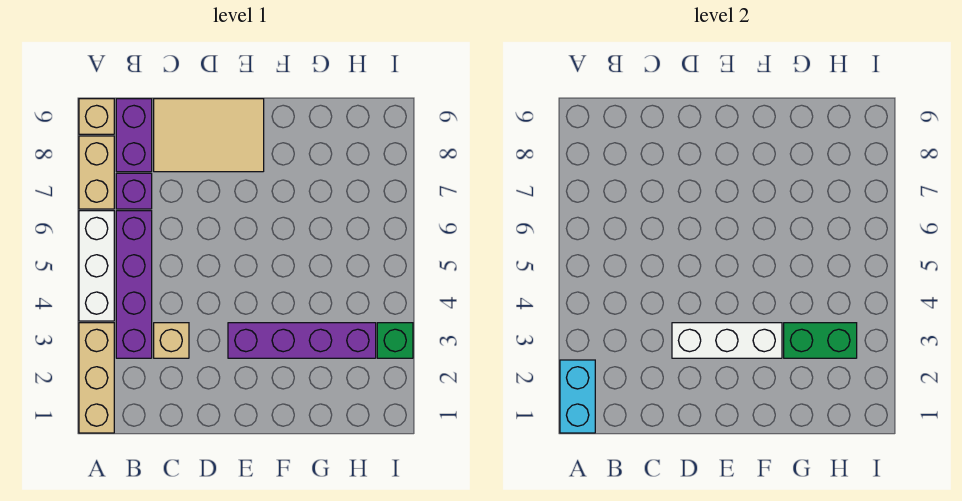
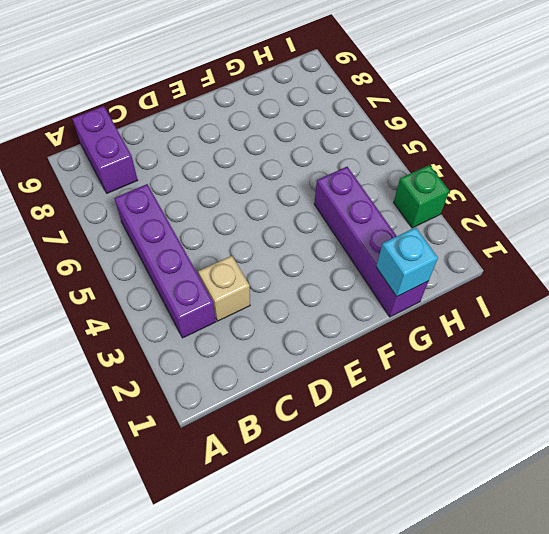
purple 1x4 brick [314,167,428,317] -> purple 1x4 brick turned to [228,323,376,358]
cyan 1x1 brick [376,227,438,297] -> none
none -> tan 1x3 brick [79,323,114,433]
none -> white 1x3 brick [79,211,114,321]
none -> tan 1x2 brick [79,136,114,209]

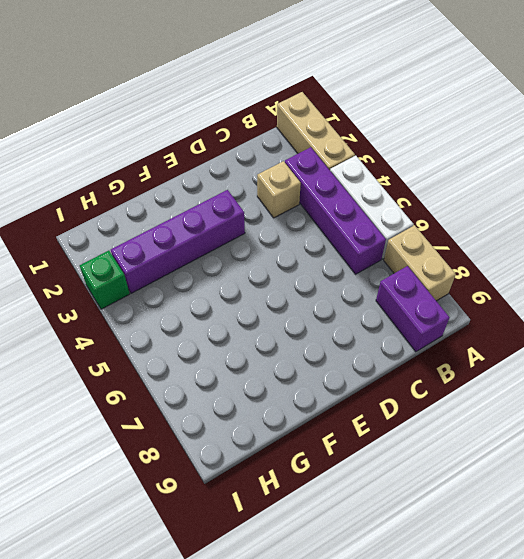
none -> tan 1x1 brick [79,99,114,134]
none -> purple 1x1 brick [116,173,152,209]
none -> tan 2x3 tile [154,99,264,172]

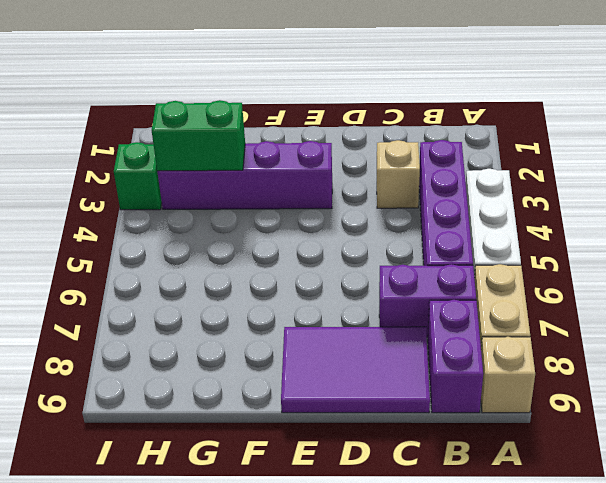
purple 1x2 brick [379,264,476,337] -> purple 1x1 brick [116,173,152,209]
purple 2x3 tile [281,327,430,413] -> tan 2x3 tile [154,99,264,172]
none -> tan 1x3 brick [79,323,114,433]
none -> cyan 1x2 brick [560,360,595,433]
none -> white 1x3 brick [672,323,782,358]

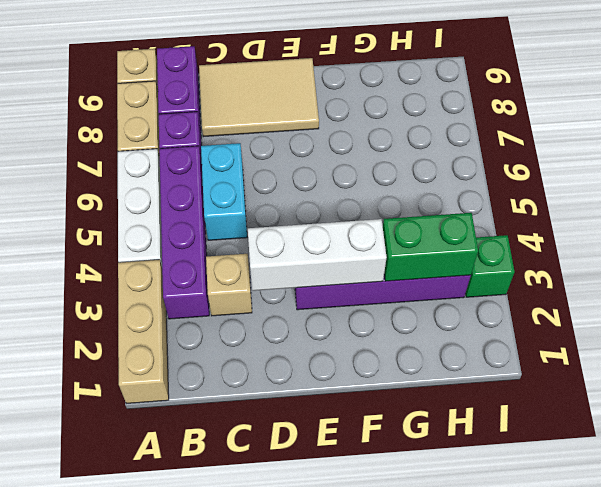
cyan 1x2 brick [201,143,247,240] -> cyan 1x2 brick moved to [560,360,595,433]

